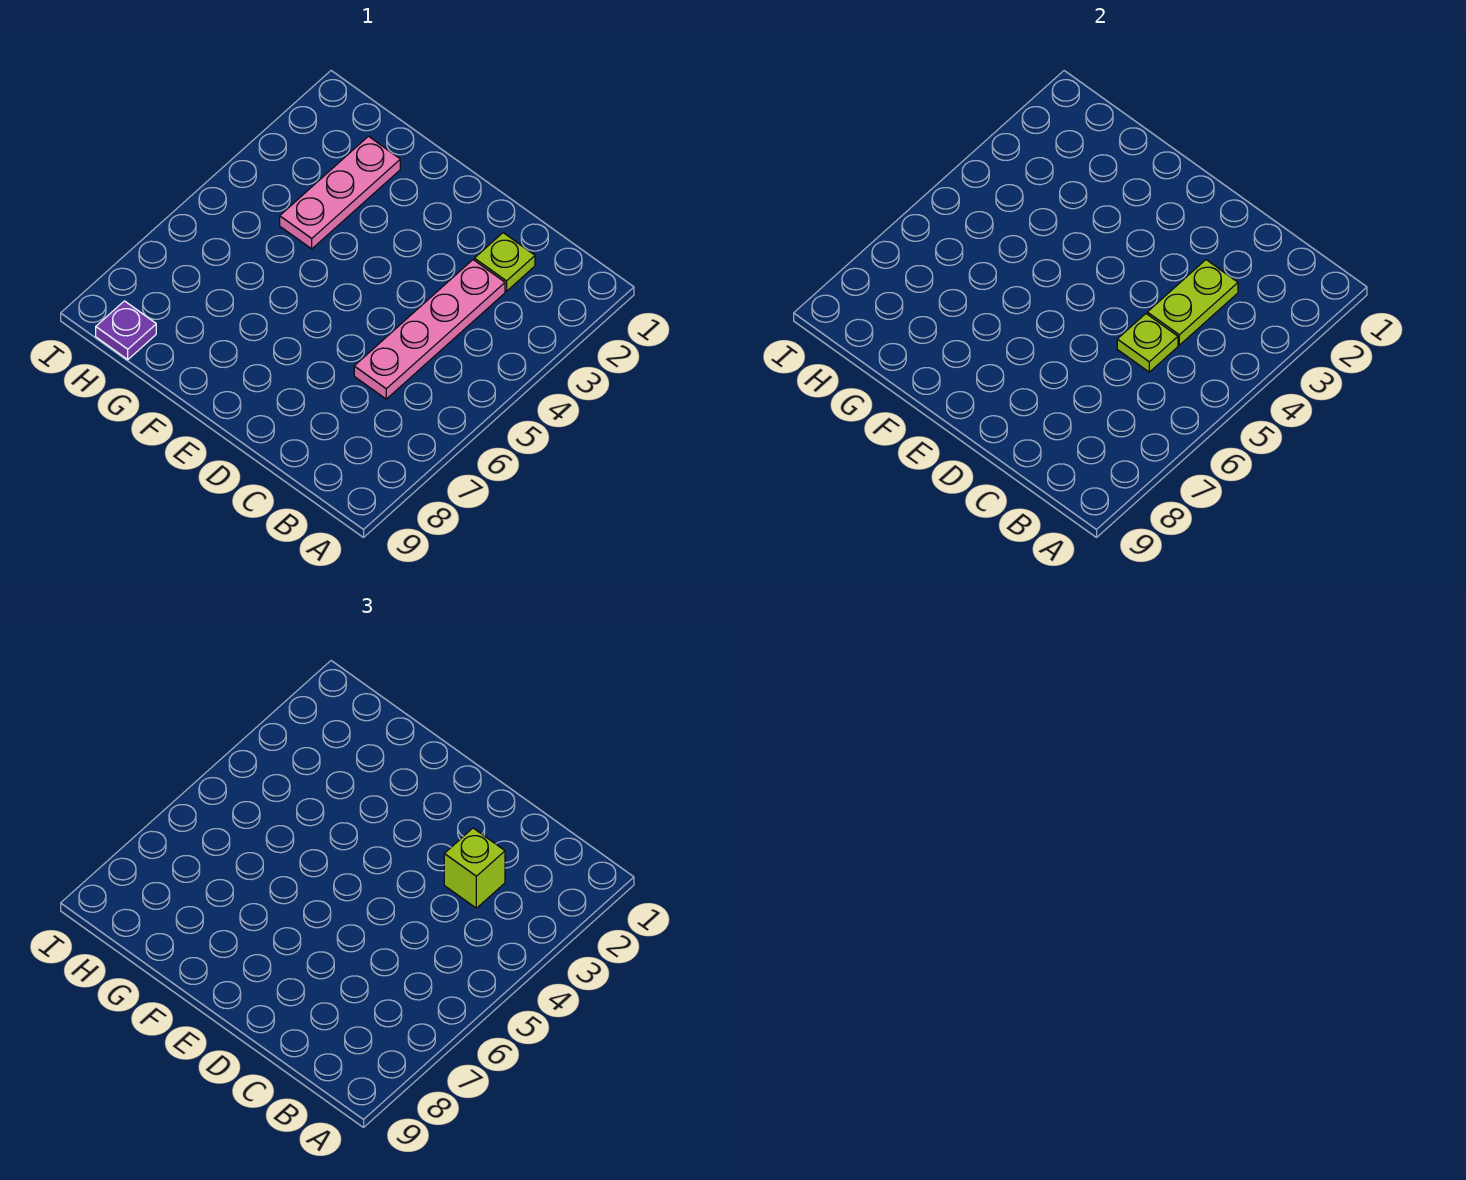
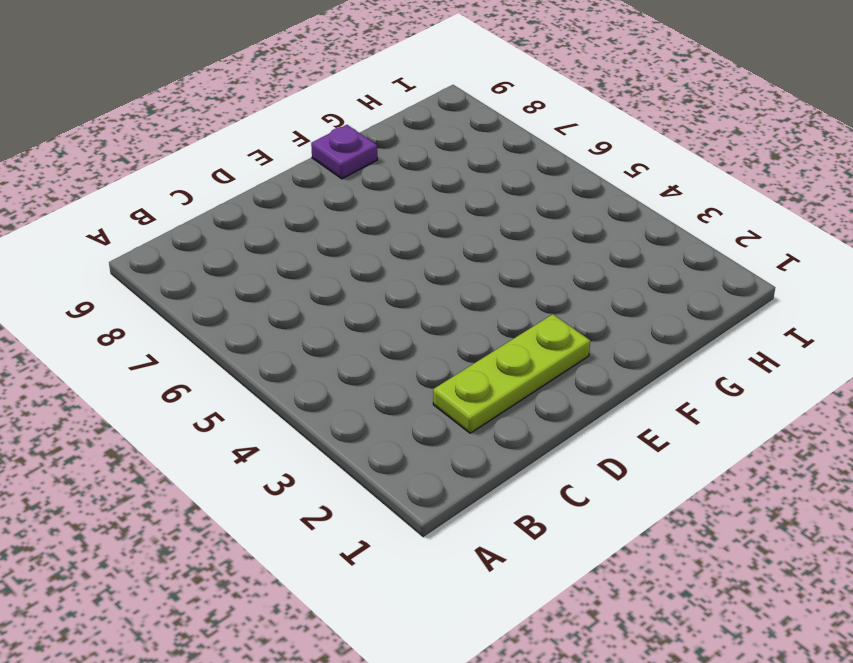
lime 1x3 plate [433,314,590,433] -> lime 1x1 plate [474,233,535,291]
purple 1x1 plate [311,125,377,179] -> purple 1x1 plate moved to [96,301,156,360]
none -> pink 1x4 plate [354,260,505,399]
none -> pink 1x3 plate [280,136,400,249]

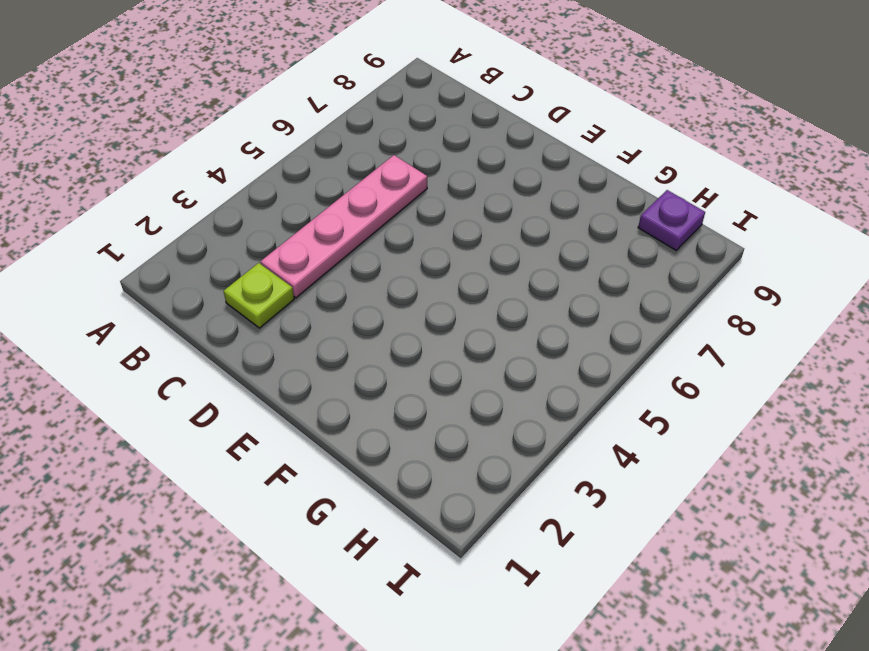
none -> pink 1x3 plate [280,136,400,249]
none -> lime 1x2 plate [1147,260,1238,345]

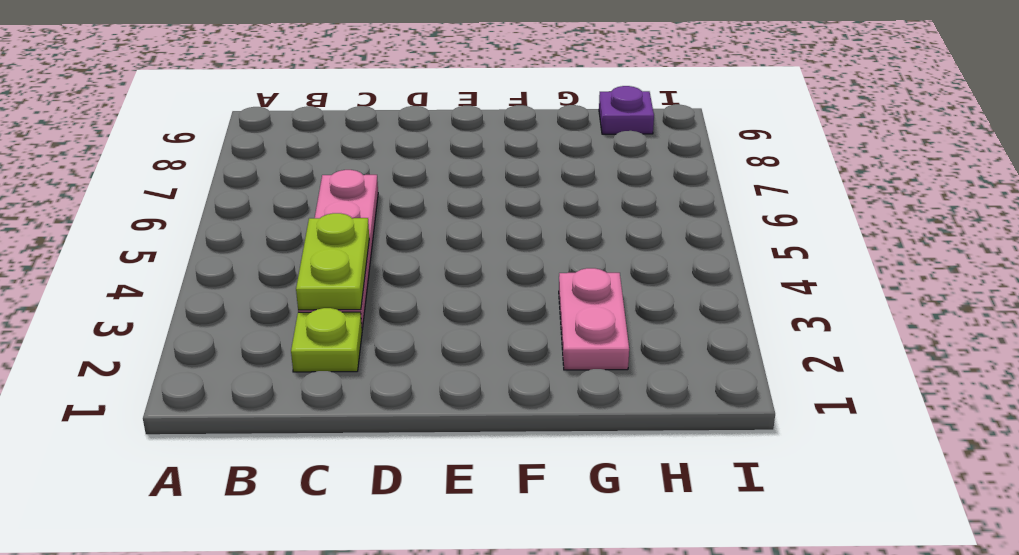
pink 1x2 plate [559,268,629,370] -> pink 1x3 plate [280,136,400,249]
none -> lime 1x1 plate [1117,314,1178,372]
none -> lime 1x1 brick [444,828,505,908]

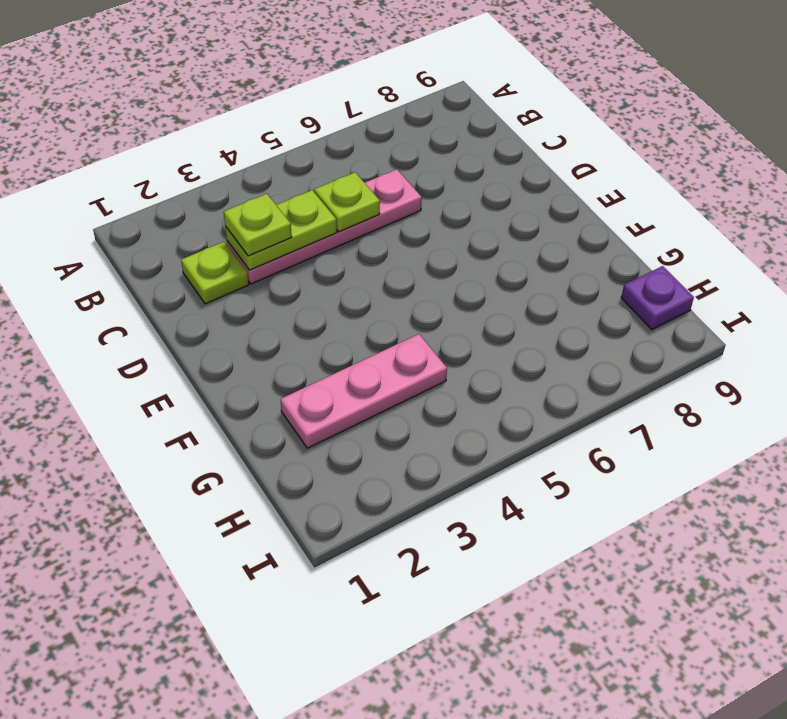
lime 1x1 plate [224,194,292,256] -> lime 1x1 brick [444,828,505,908]

